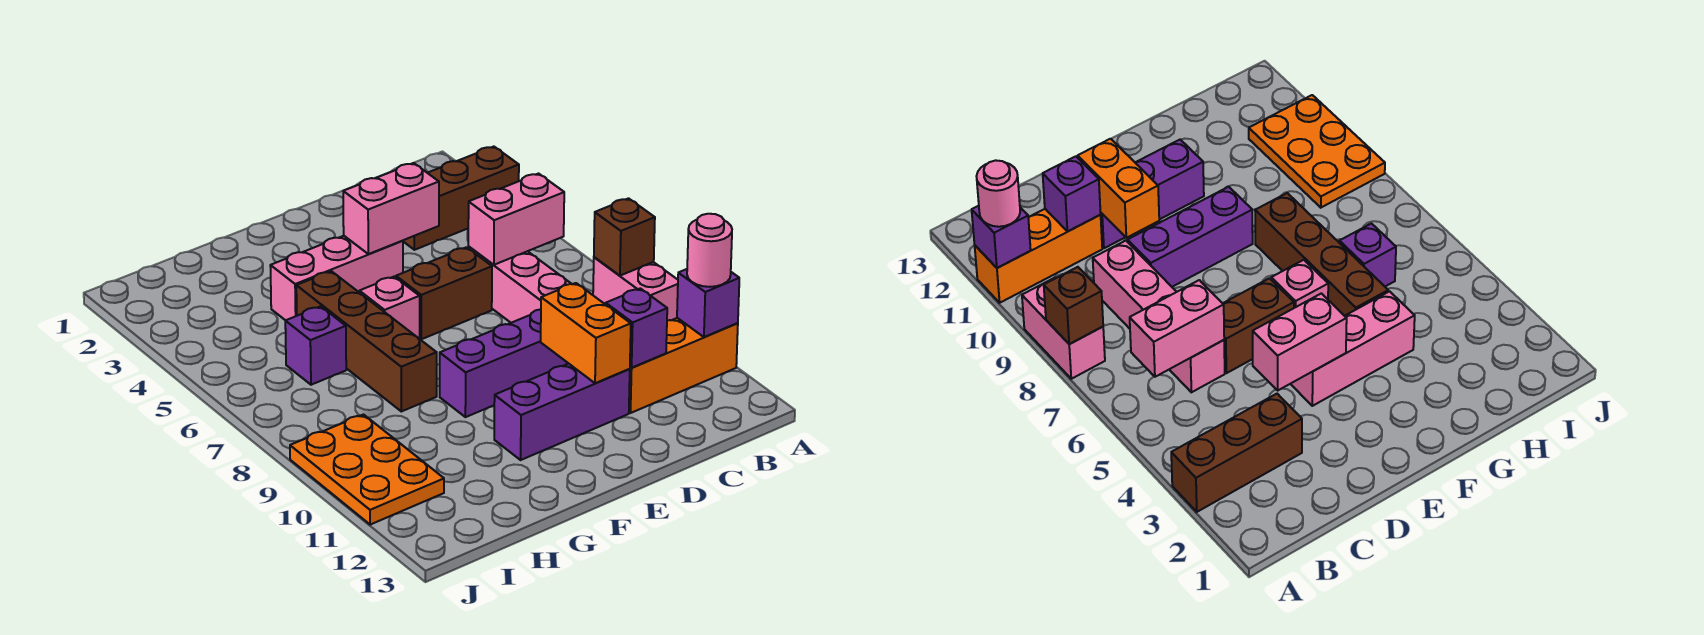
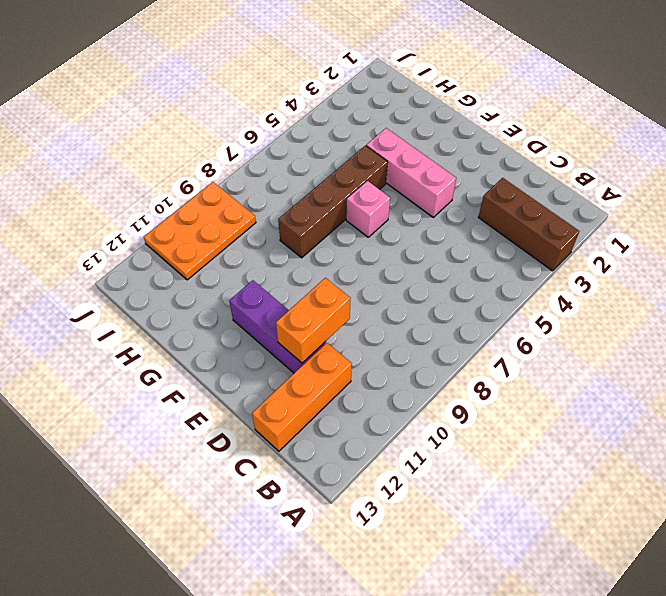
orange 1x3 brick [252,343,352,451] -> orange 1x3 brick turned to [629,318,738,413]
none -> pink 1x2 brick [593,257,678,321]
none -> pink 1x4 brick [468,247,571,323]
none -> brown 1x2 brick [396,247,492,339]

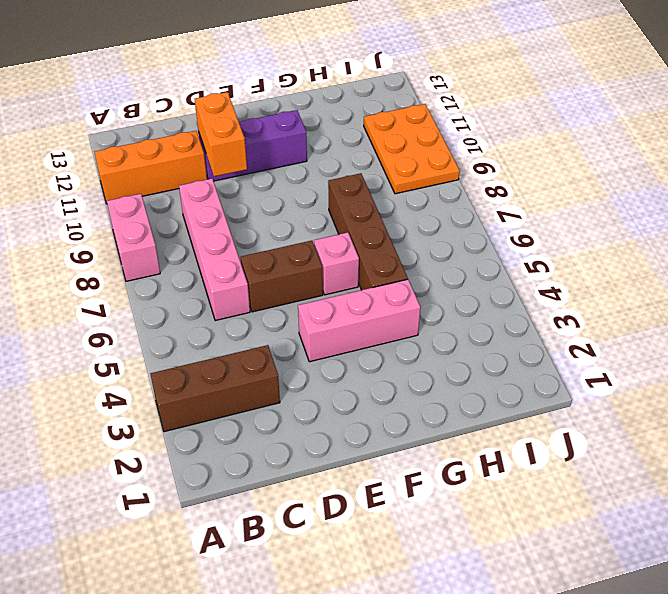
none -> purple 1x3 brick [440,309,569,417]
none -> purple 1x1 brick [285,306,346,385]
none -> brown 1x1 brick [594,198,655,276]

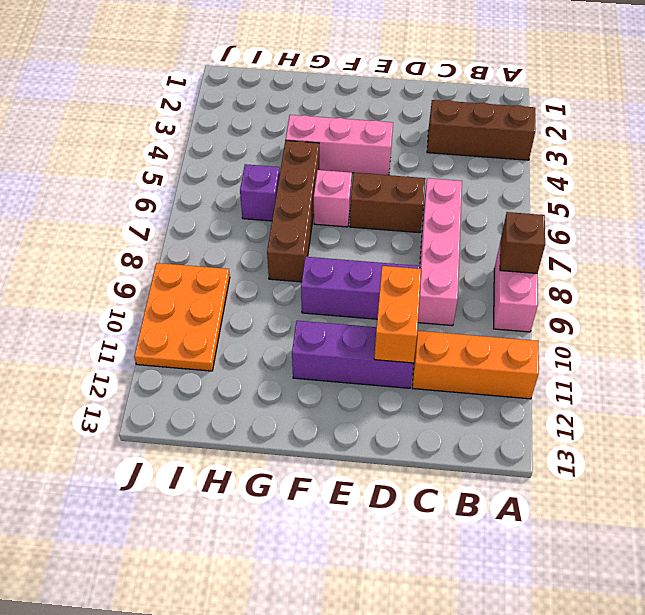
none -> purple 1x1 brick [677,269,739,337]
none -> pink 1x2 brick [468,174,564,265]
none -> purple 1x1 brick [606,288,667,368]

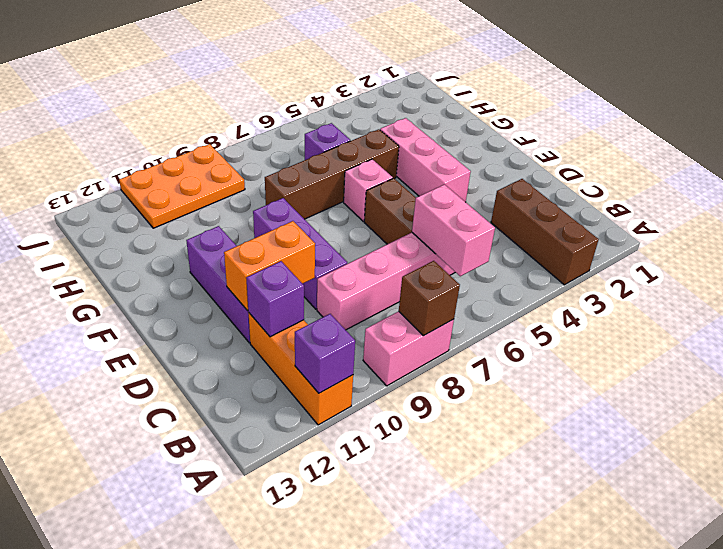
none -> pink 1x2 brick [343,163,439,254]
none -> pink 1x1 round brick [687,214,732,287]

